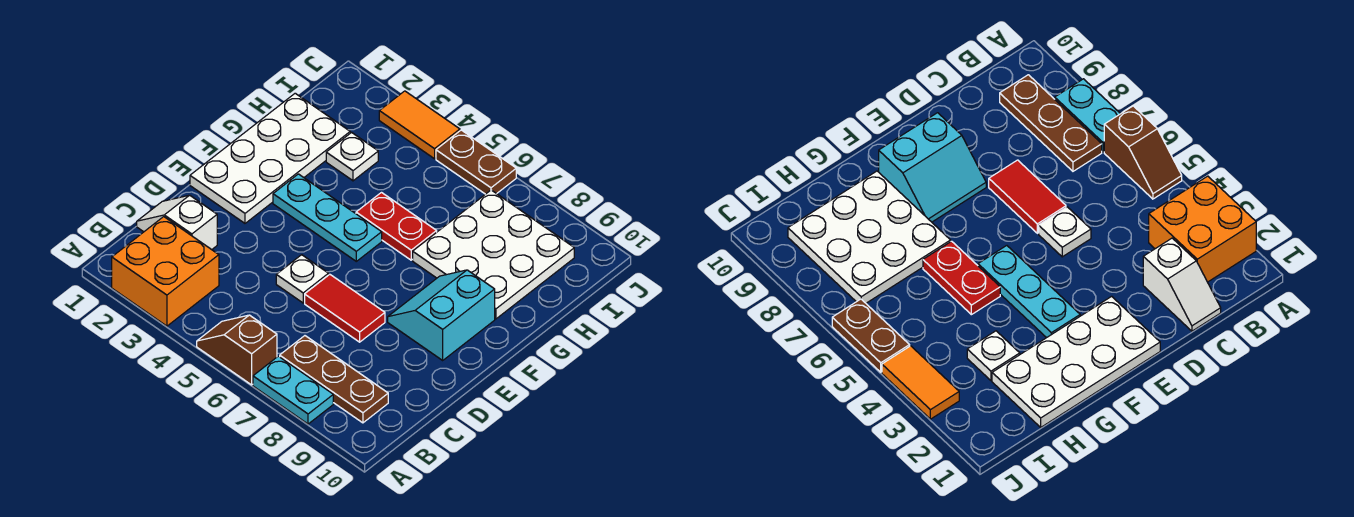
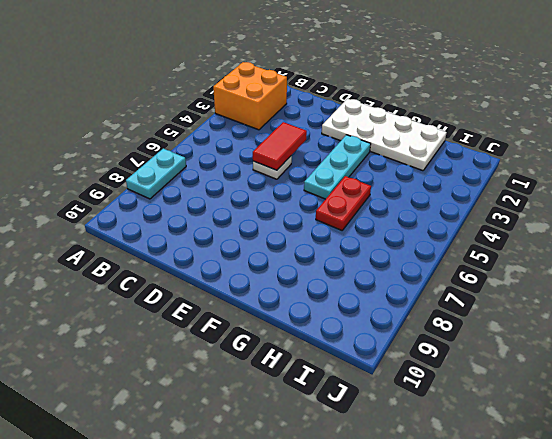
red 1x2 tile [253,122,307,170] -> red 1x2 tile moved to [305,274,385,342]
none -> brown 1x2 slope [197,315,277,385]
none -> brown 1x3 plate [280,336,388,423]
none -> white 1x2 slope [137,195,217,250]

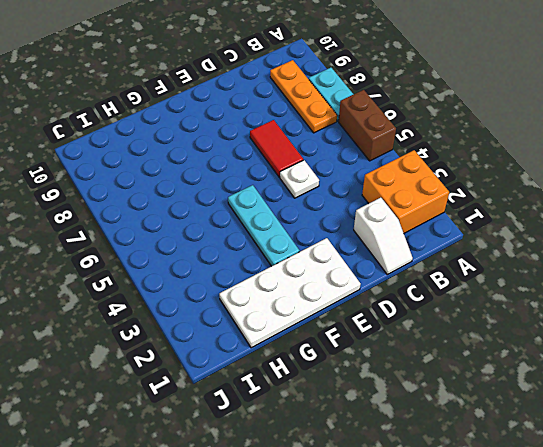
brown 1x2 brick [339,90,396,161] -> brown 1x2 slope [197,315,277,385]
orange 1x3 plate [270,60,337,133] -> brown 1x3 plate [280,336,388,423]
none -> cyan 2x2 slope [388,270,495,360]
none -> red 1x2 plate [356,193,437,260]
none -> white 3x3 plate [413,190,574,319]

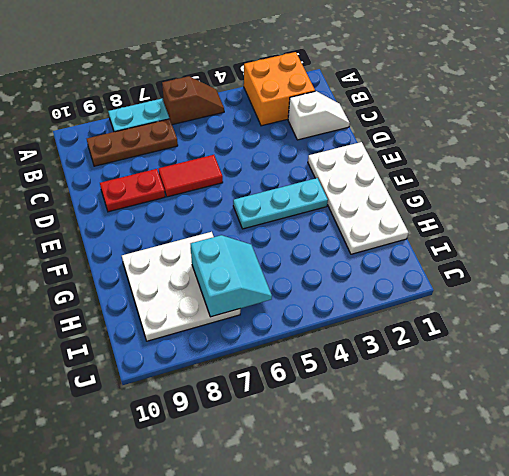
red 1x2 plate [100,169,165,212] -> red 1x2 plate moved to [356,193,437,260]
cyan 2x2 slope [191,235,272,317] -> cyan 2x2 slope moved to [388,270,495,360]
none -> white 1x1 plate [276,255,329,303]
none -> white 1x1 plate [326,133,378,181]
none -> orange 1x2 tile [379,91,460,159]

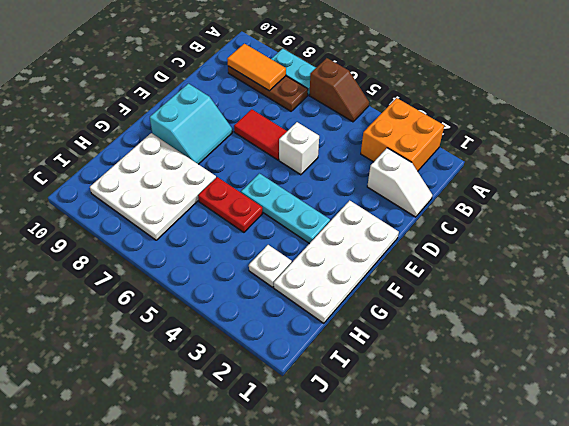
orange 1x2 tile [227,44,286,91] -> orange 1x2 tile moved to [379,91,460,159]
white 1x1 brick [279,122,319,175] -> white 1x1 plate [276,255,329,303]
none -> brown 1x2 plate [436,130,516,194]

